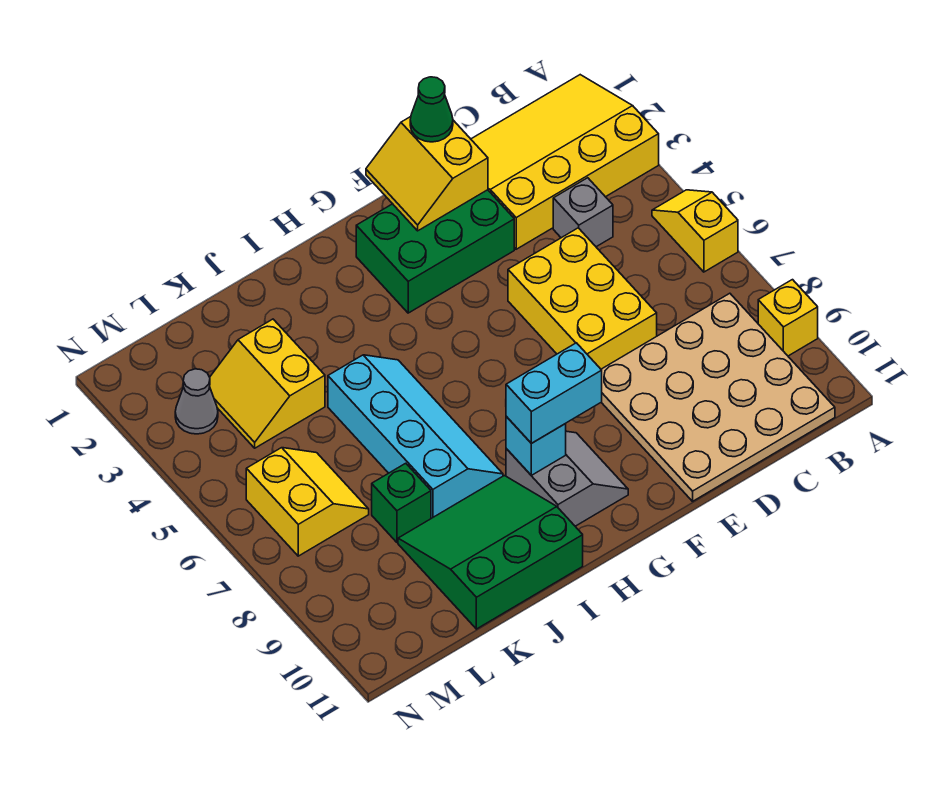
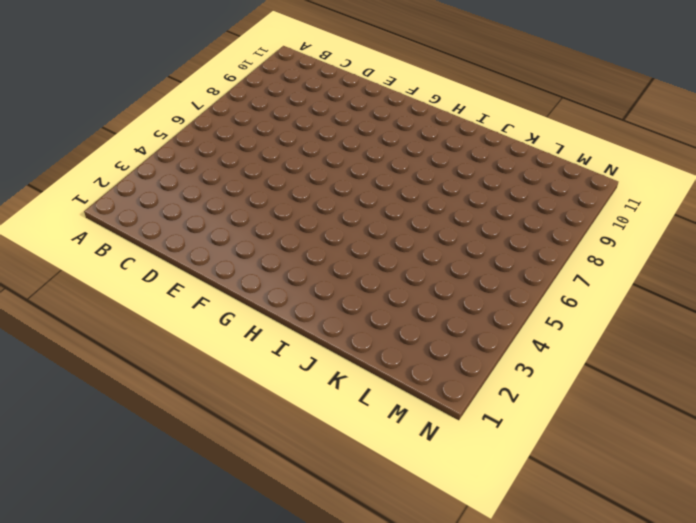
none -> yellow 3x4 slope [471,75,659,249]
none -> yellow 1x2 slope [652,190,738,272]
none -> yellow 1x1 brick [758,280,818,356]

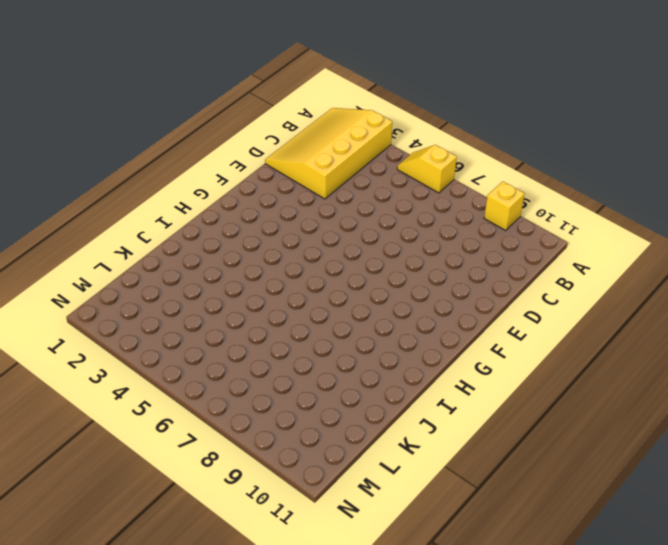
none -> tan 4x4 plate [601,293,835,501]
none -> grey 1x1 brick [553,178,613,247]
none -> yellow 2x3 brick [508,228,657,369]

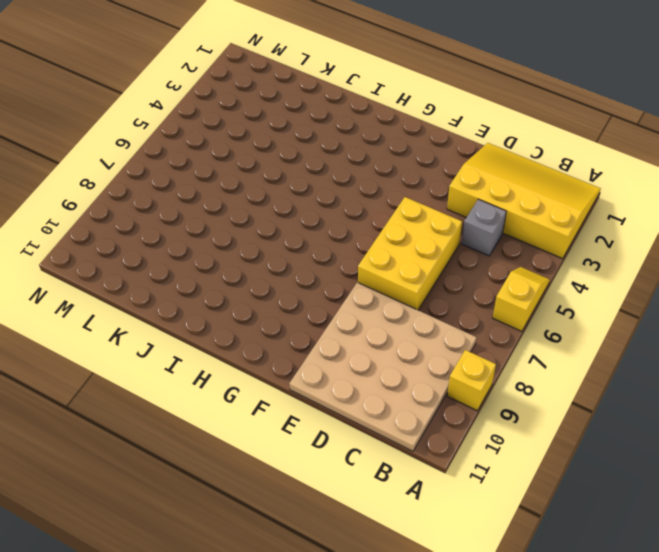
none -> green 2x3 brick [356,190,514,313]
none -> grey 2x2 slope [506,431,628,526]
none -> cyan 2x4 slope [328,355,503,518]

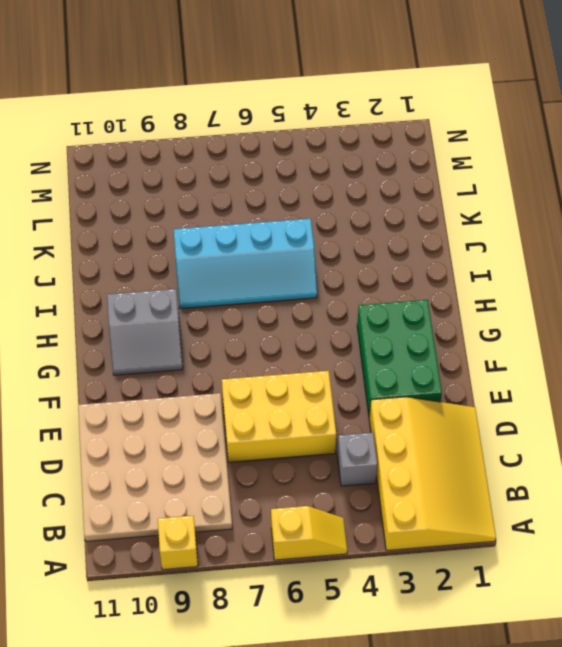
none -> green 3x3 slope [398,476,583,629]
none -> yellow 2x2 slope [210,319,325,448]
none -> green 1x1 brick [372,463,431,542]

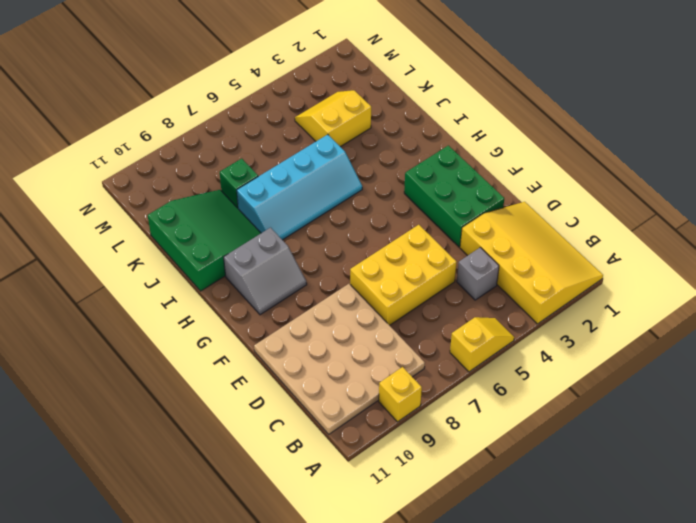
none -> yellow 2x2 slope [246,448,369,556]
none -> grey 1x1 cone [175,369,218,434]
none -> yellow 2x2 slope [366,117,488,231]

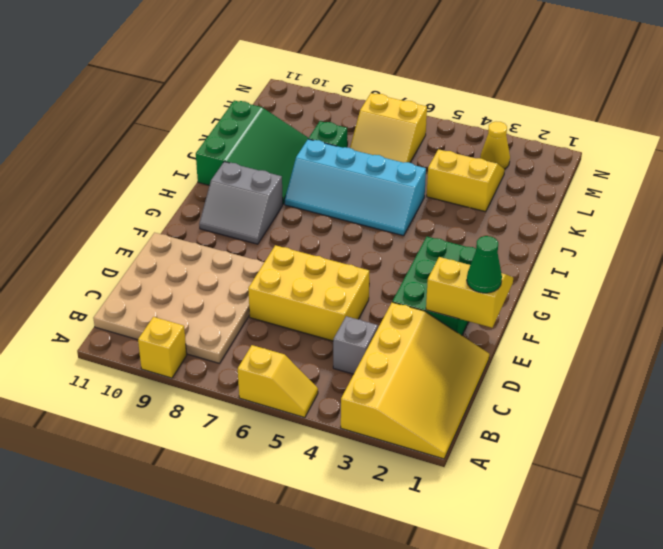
yellow 1x1 cone [480,122,510,169] -> grey 1x1 cone [175,369,218,434]
none -> cyan 1x1 brick [506,417,566,475]
none -> cyan 1x2 brick [506,343,602,443]

